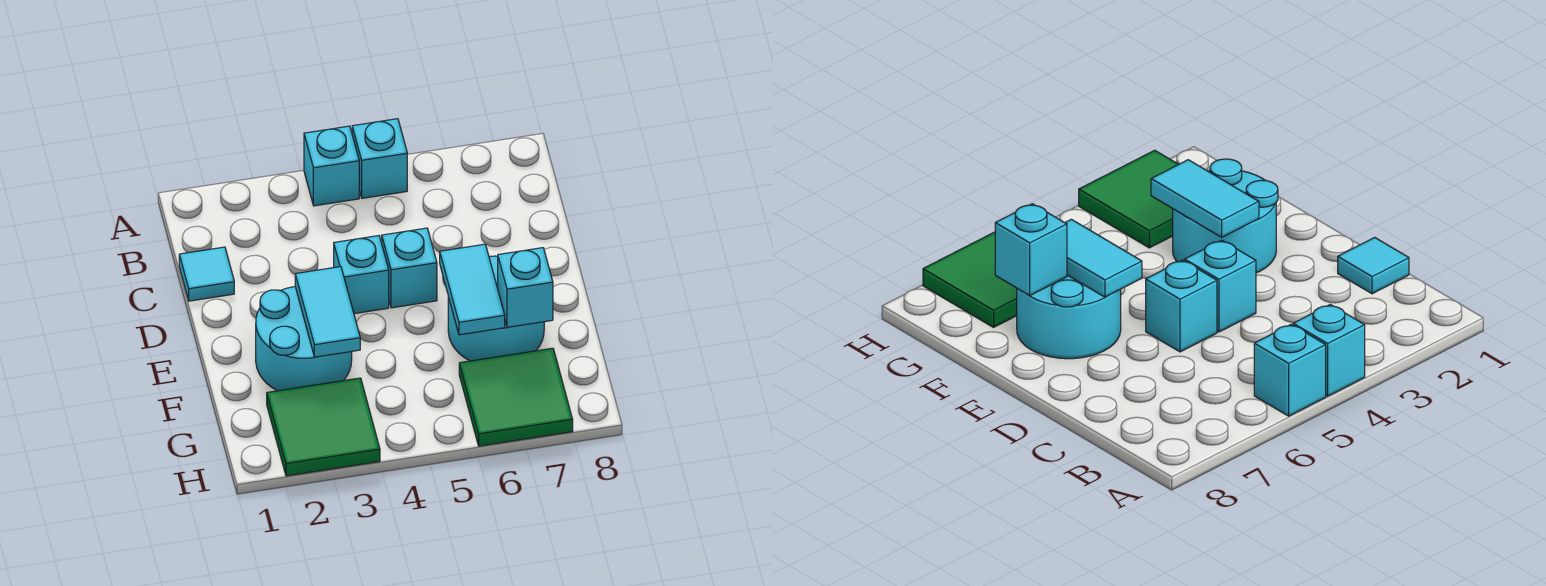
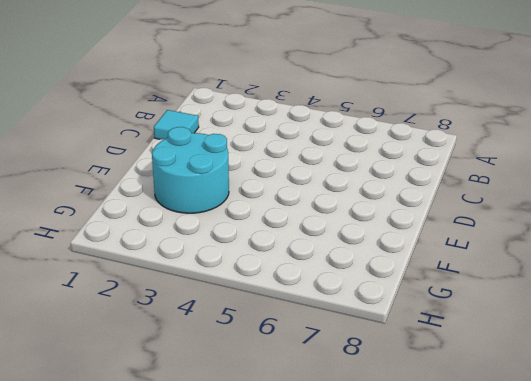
none -> cyan 1x1 brick [304,126,359,206]
none -> cyan 1x1 brick [352,119,407,198]
none -> cyan 1x1 brick [334,236,389,314]

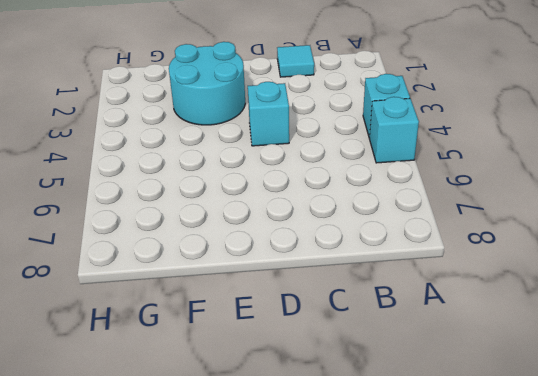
none -> cyan 1x1 brick [382,228,437,308]
none -> cyan 2x2 round brick [448,256,544,361]
none -> green 2x2 tile [267,378,380,476]

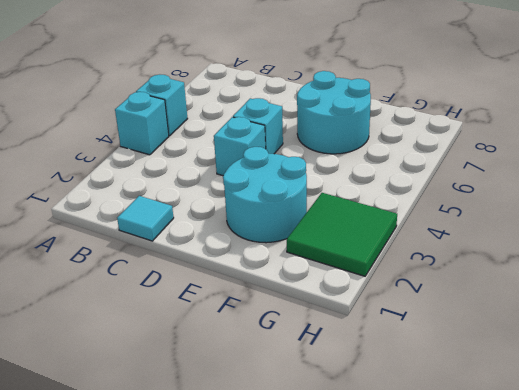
none -> green 2x2 tile [459,348,573,446]
none -> cyan 1x2 tile [295,267,360,357]
none -> cyan 1x2 tile [440,244,505,335]

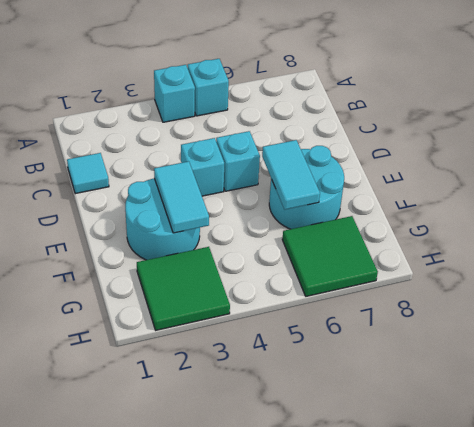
none -> cyan 1x1 brick [498,248,553,327]

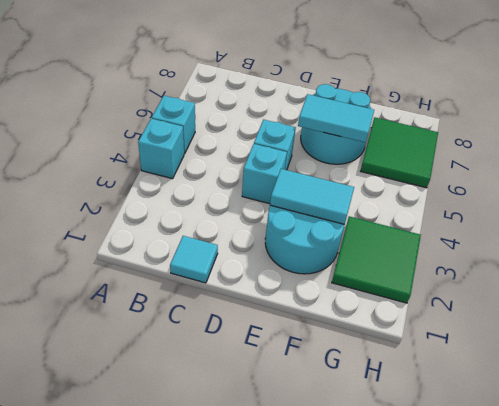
none -> cyan 1x1 brick [498,248,553,327]

